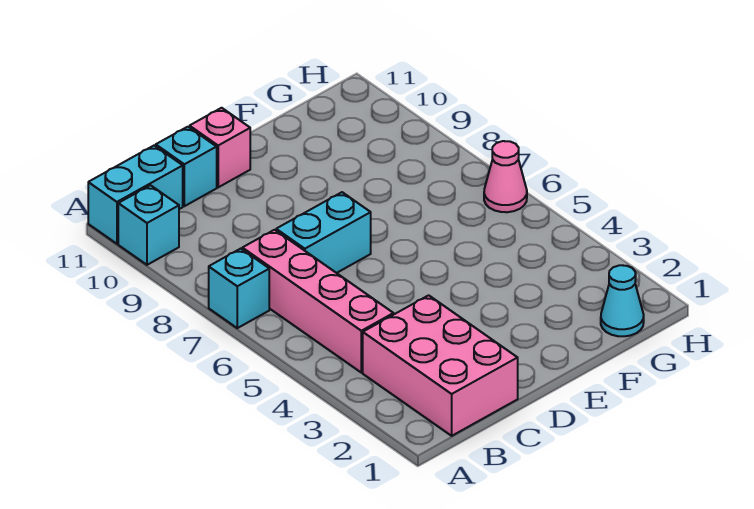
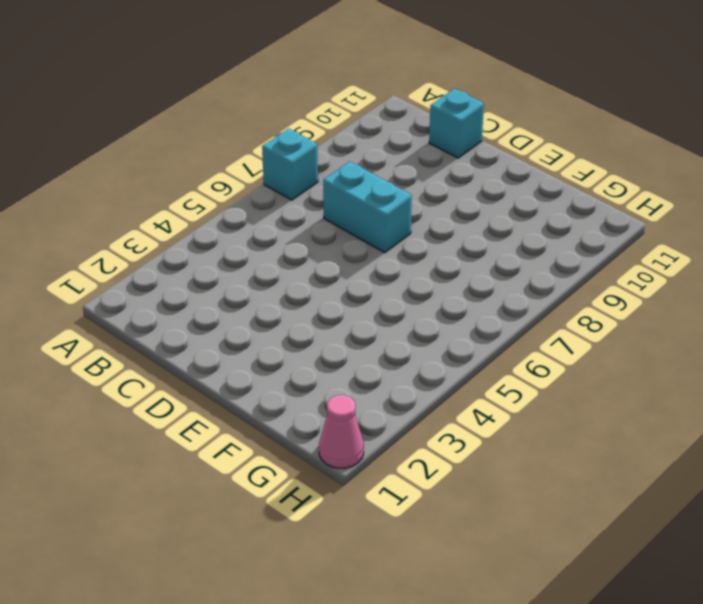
pink 1x1 cone [319,395,364,468] -> pink 1x1 cone moved to [484,141,527,212]
none -> cyan 1x1 brick [118,185,179,265]
none -> cyan 1x2 brick [88,146,183,244]

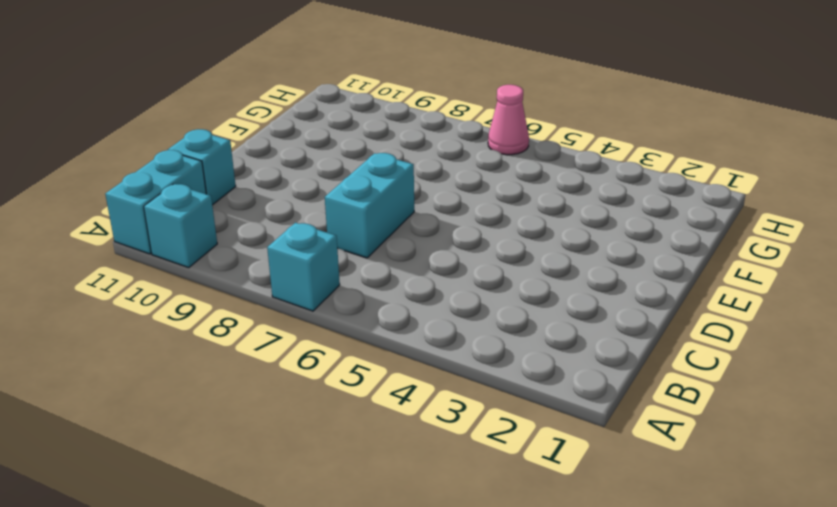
none -> pink 2x3 brick [363,295,518,436]
none -> pink 1x4 brick [242,230,394,373]

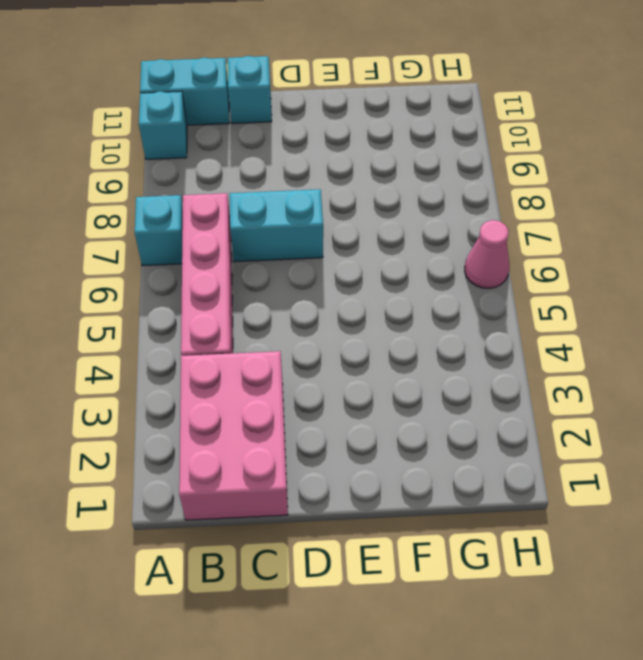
none -> pink 1x1 brick [190,108,250,187]
none -> cyan 1x1 cone [601,265,644,336]

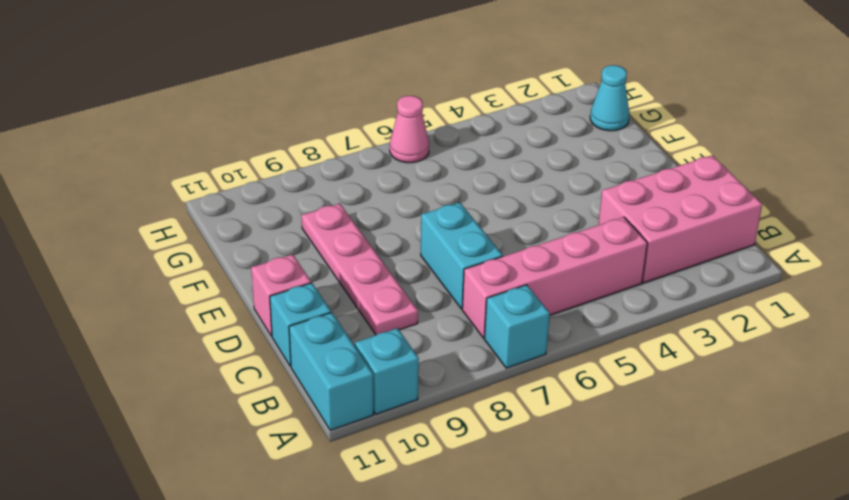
pink 1x4 plate [301,204,418,335] -> none

